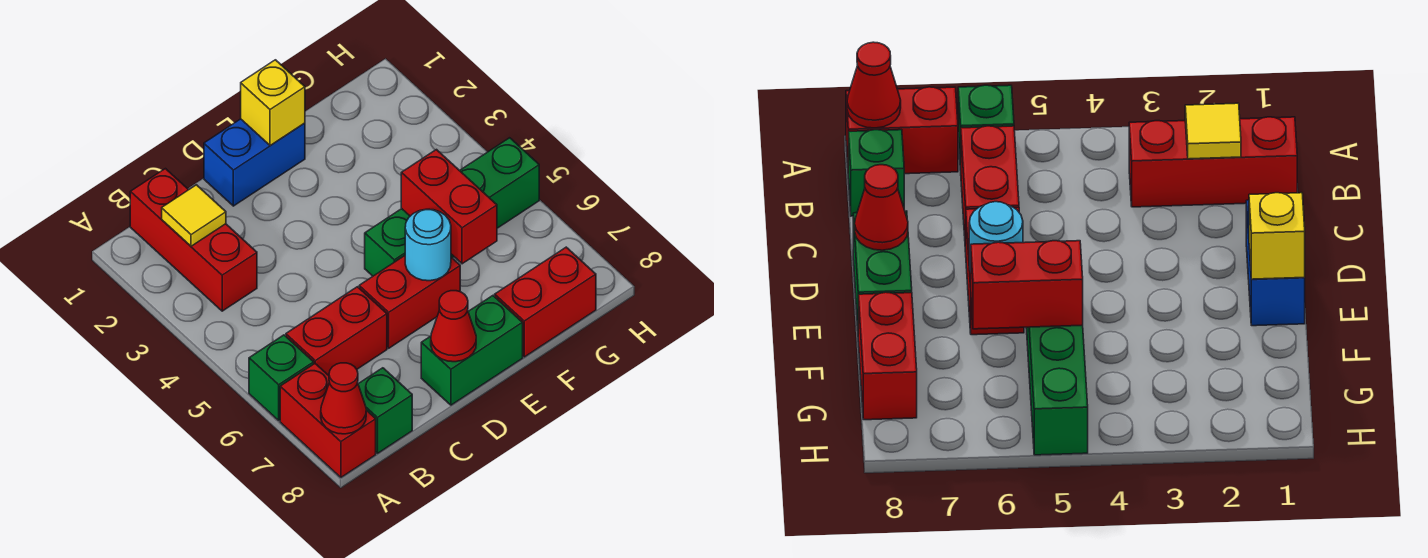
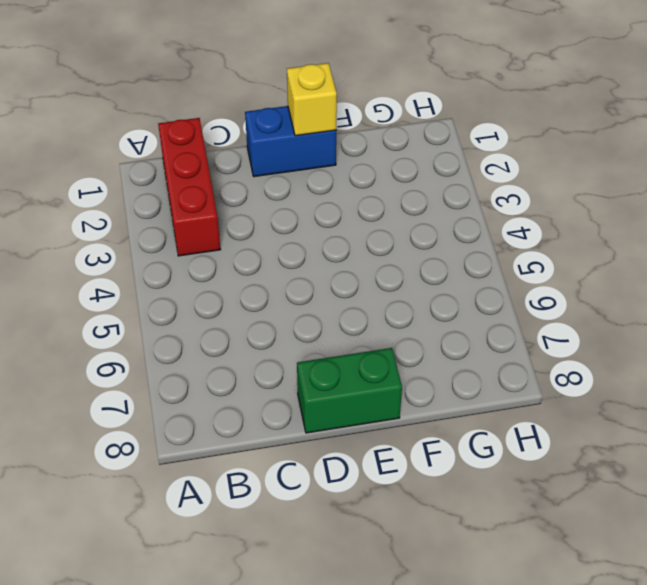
none -> green 1x1 brick [249,335,314,420]
none -> red 1x2 brick [280,364,376,477]
none -> red 1x2 brick [286,287,387,375]

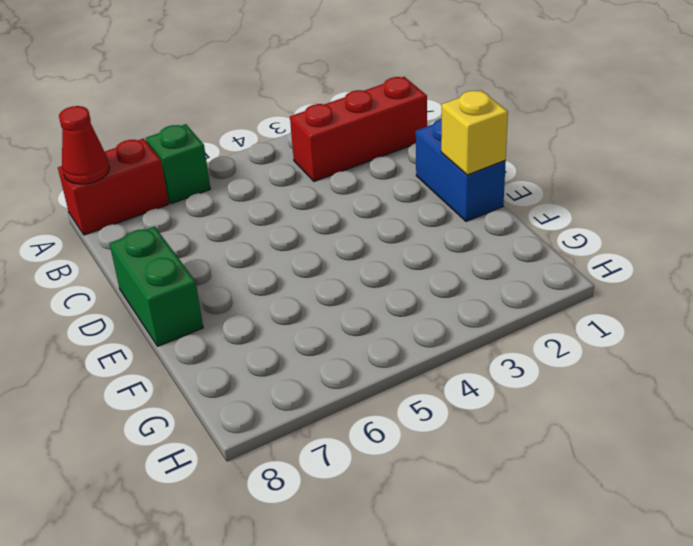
none -> red 1x2 brick [286,287,387,375]
none -> green 1x1 brick [358,368,412,453]
none -> red 1x2 brick [359,256,460,348]

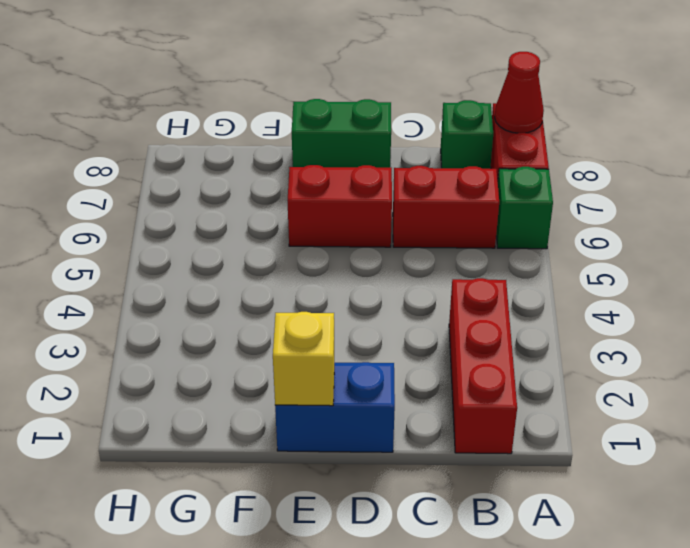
none -> green 1x4 brick [365,138,539,276]
none -> red 1x2 brick [495,247,596,357]
none -> yellow 1x1 tile [162,185,226,246]

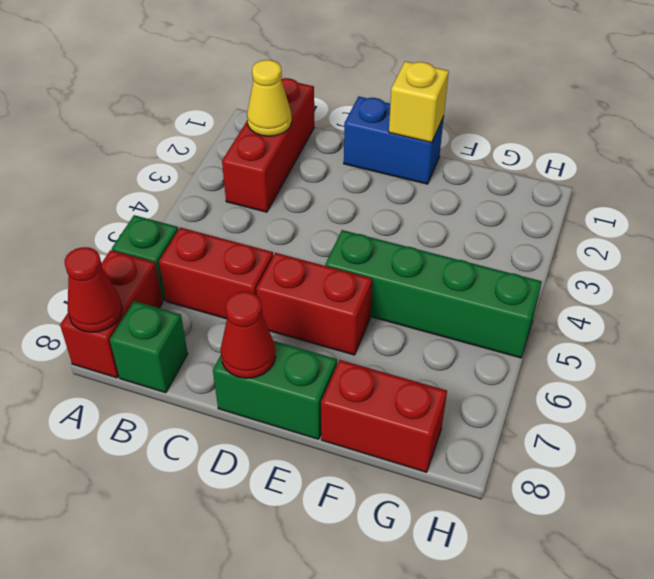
yellow 1x1 cone [247,60,292,136] -> yellow 1x1 tile [162,185,226,246]
none -> cyan 1x1 round brick [405,209,451,281]
none -> red 1x2 brick [401,150,497,264]

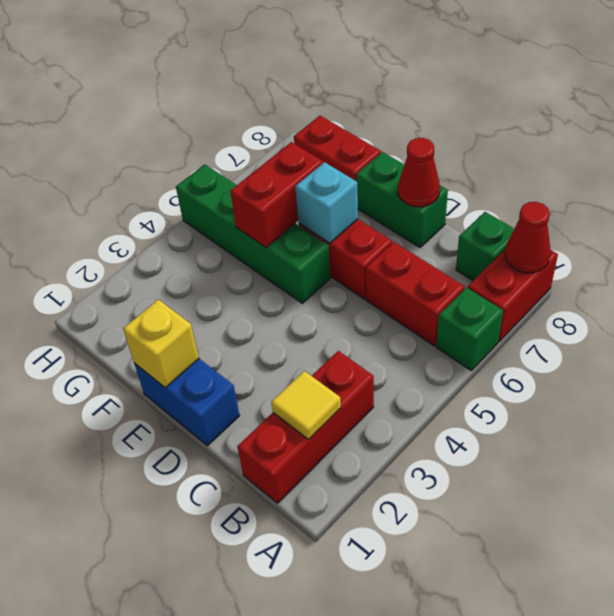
cyan 1x1 brick [295,162,358,243] -> cyan 1x1 round brick [405,209,451,281]

